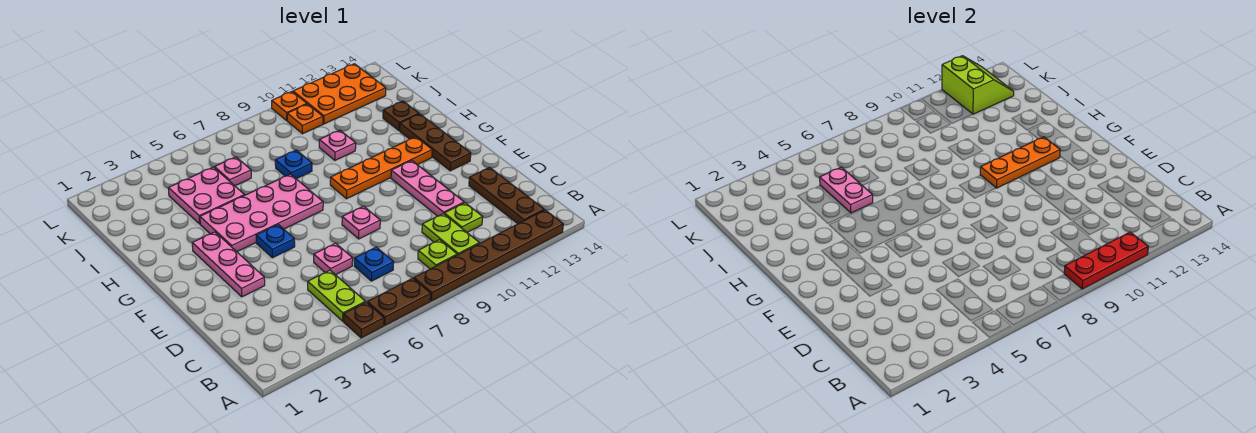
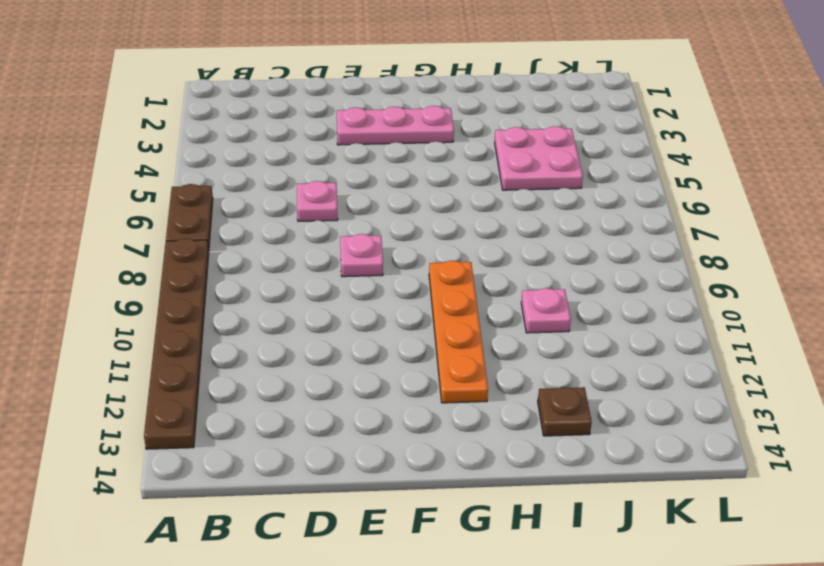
none -> brown 1x1 plate [344,302,384,338]
none -> lime 1x2 plate [308,270,365,321]
none -> lime 1x1 plate [418,240,457,269]

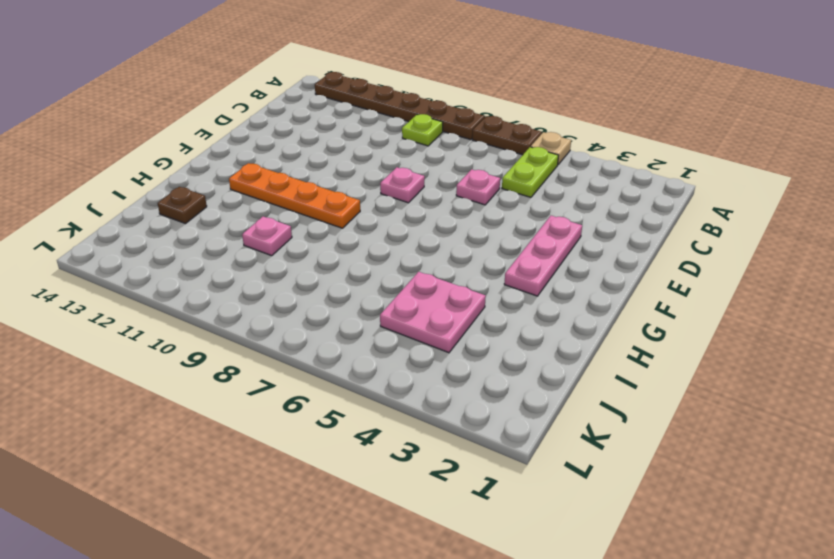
tan 1x1 plate [531,132,571,165] -> brown 1x1 plate [344,302,384,338]
none -> lime 1x2 plate [422,214,480,255]
none -> brown 1x3 plate [469,167,544,224]
none -> blue 1x1 plate [354,247,394,281]

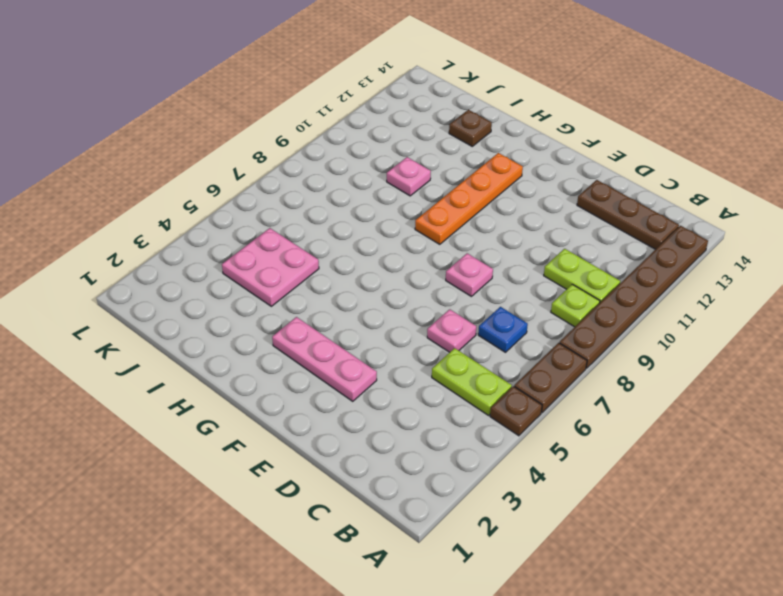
none -> lime 1x1 plate [444,203,483,232]
none -> pink 1x3 plate [391,161,464,216]
none -> blue 1x1 plate [256,225,295,258]

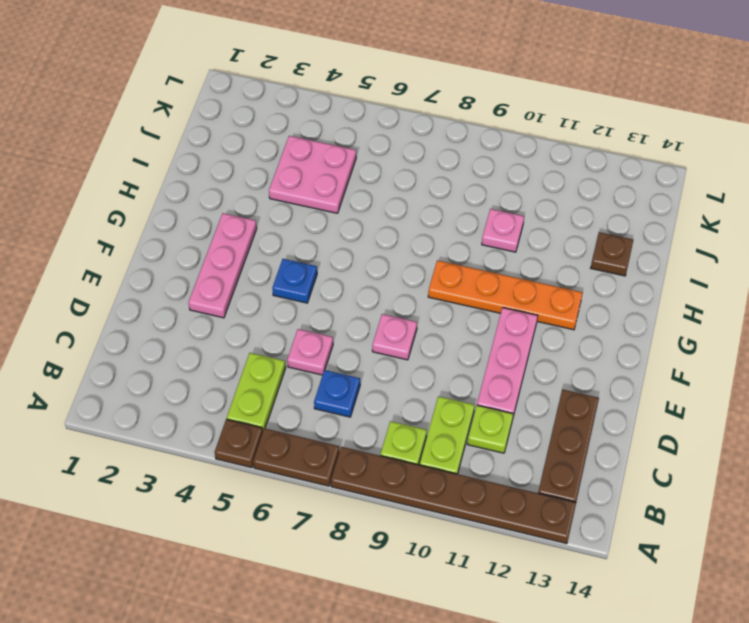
none -> brown 1x3 plate [400,114,471,171]
none -> pink 2x4 plate [200,174,323,252]
none -> blue 1x1 plate [275,150,312,179]

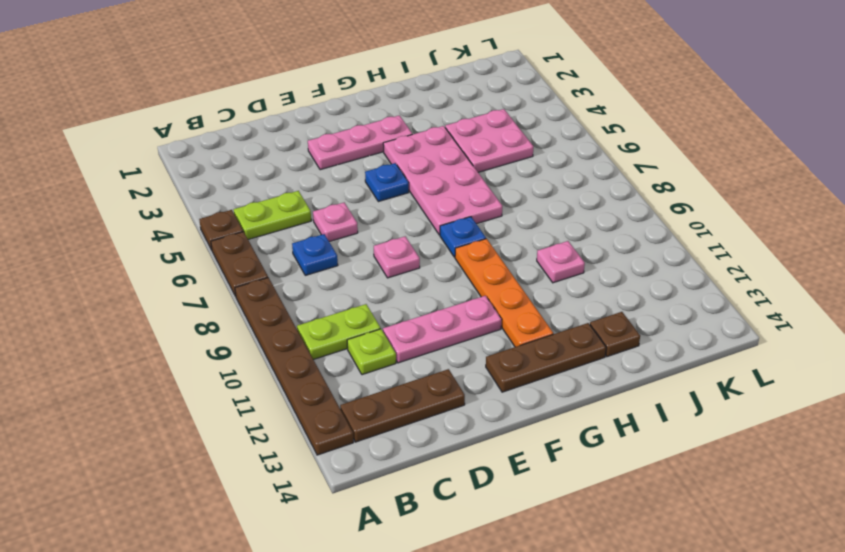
blue 1x1 plate [440,217,486,257] -> blue 1x1 plate moved to [275,150,312,179]
none -> lime 1x1 plate [418,240,457,269]
none -> pink 1x1 plate [215,157,251,186]
none -> orange 1x1 plate [287,104,323,134]

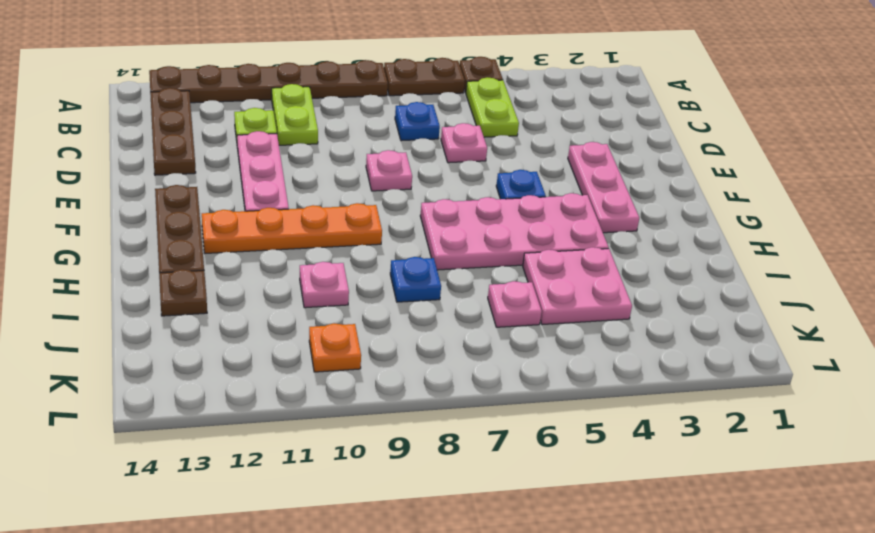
none -> lime 1x1 plate [418,240,457,269]
none -> orange 2x3 plate [293,64,386,124]
none -> orange 1x1 plate [272,92,307,120]

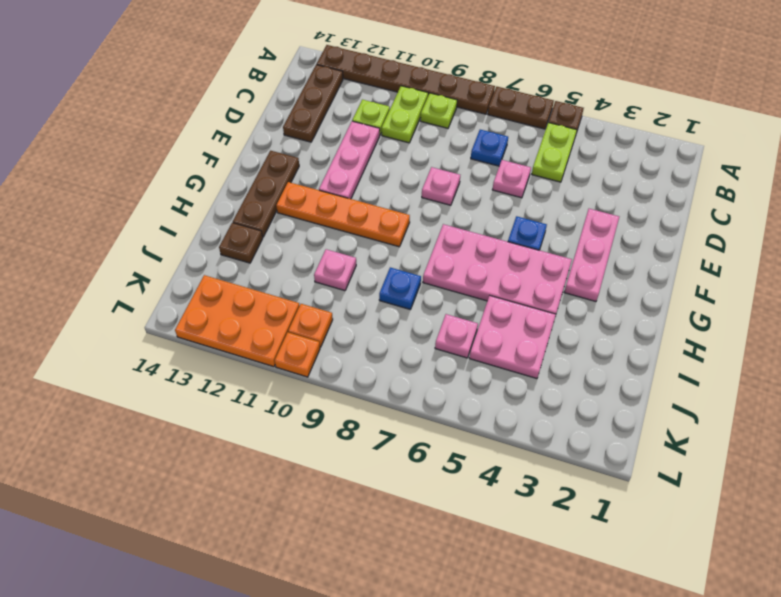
none -> red 1x3 plate [1064,232,1148,289]
none -> orange 1x3 plate [980,137,1060,188]
none -> pink 1x2 plate [820,167,873,213]

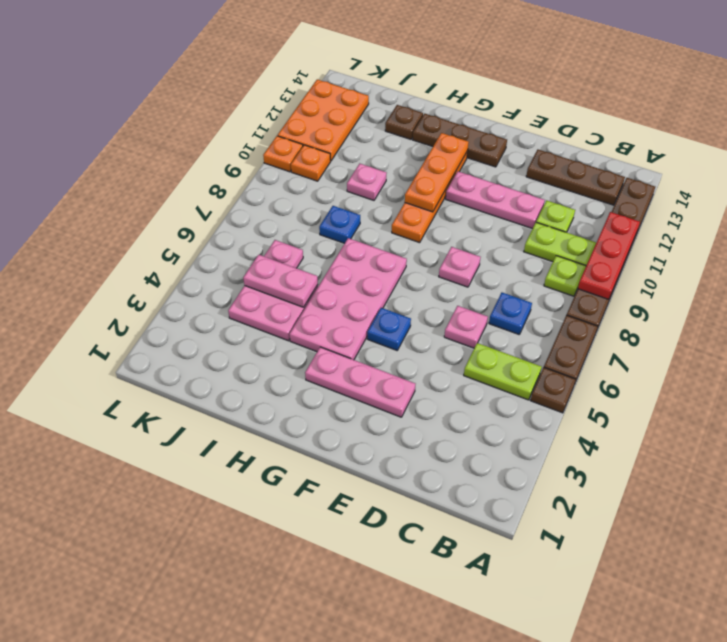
none -> lime 2x2 slope [942,56,1014,114]

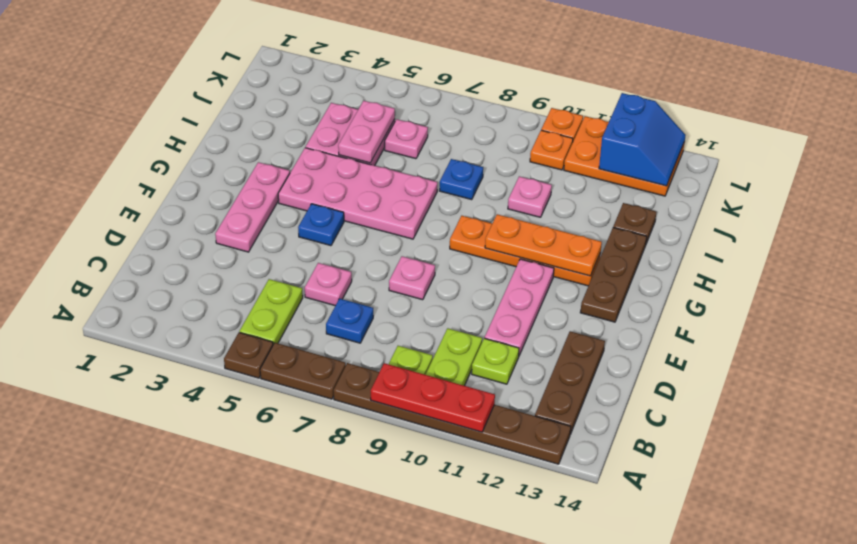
blue 2x2 slope [599,93,685,186] -> lime 2x2 slope [942,56,1014,114]

